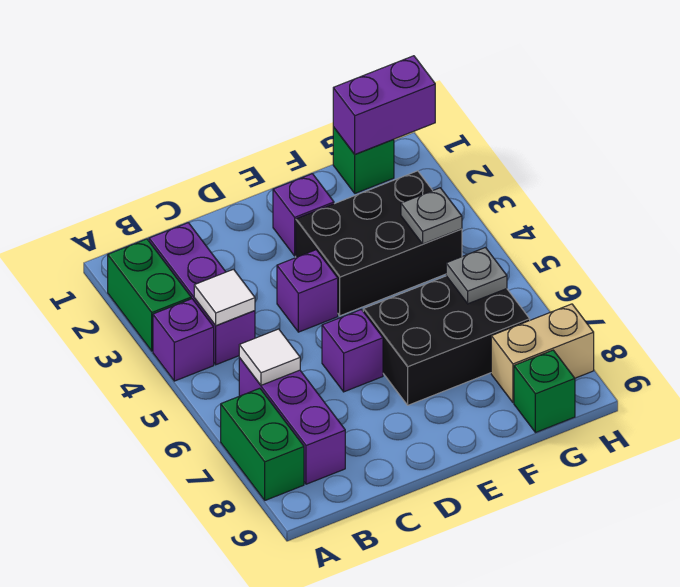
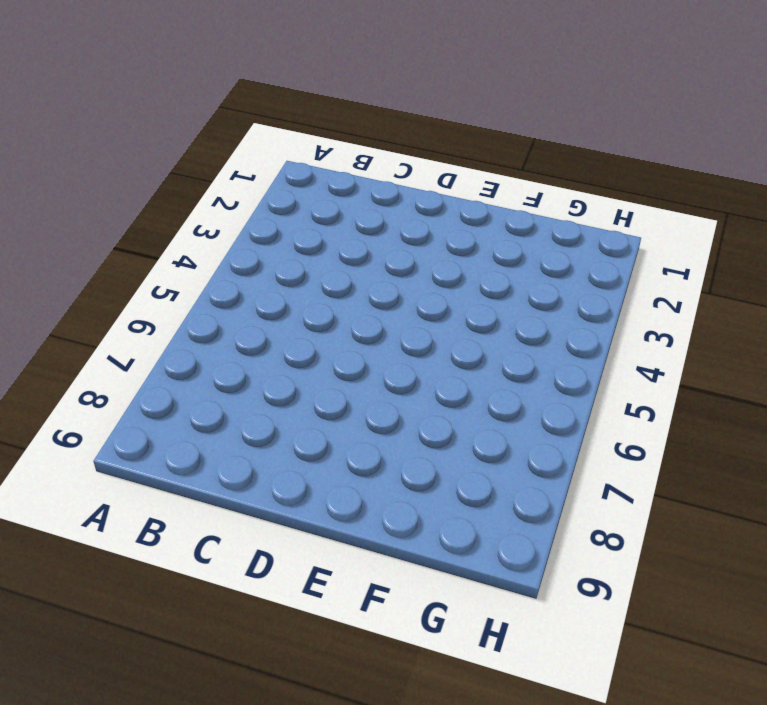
none -> green 1x2 brick [108,239,191,351]
none -> purple 1x1 brick [153,299,214,381]
none -> green 1x2 brick [221,388,304,500]

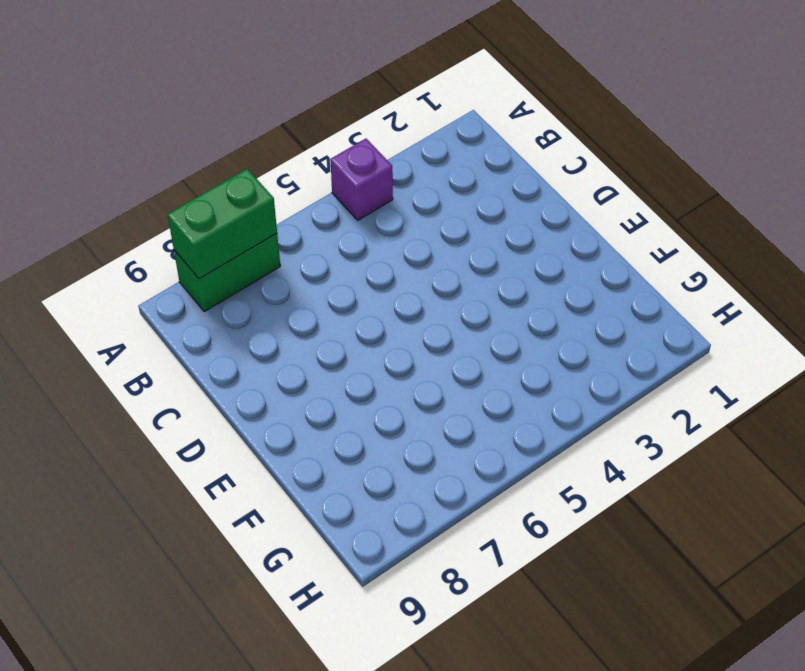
green 1x2 brick [168,169,277,279] -> green 1x2 brick moved to [108,239,191,351]
none -> purple 1x3 brick [149,223,255,365]
none -> purple 1x3 brick [239,358,345,484]
none -> purple 1x1 brick [277,250,338,332]

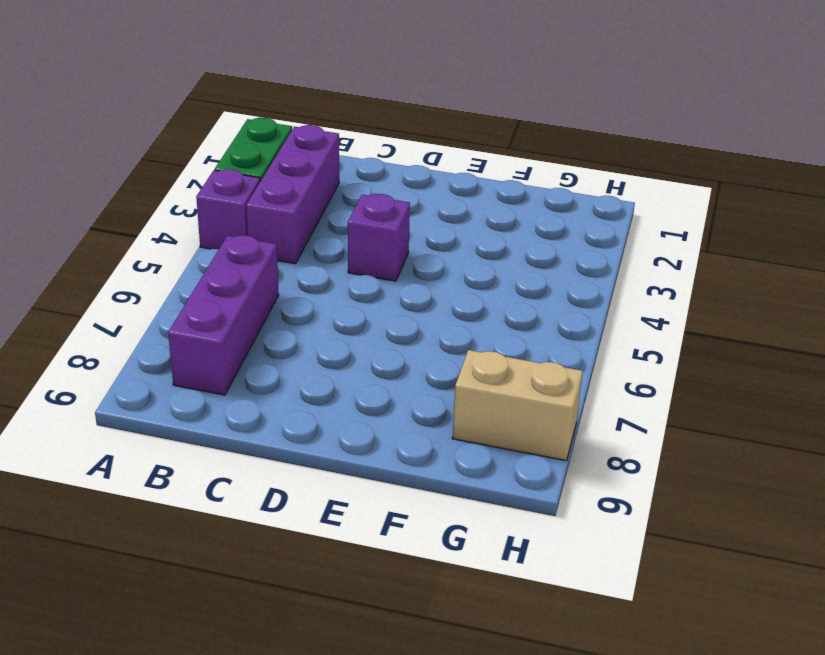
none -> green 1x2 brick [221,388,304,500]
none -> purple 1x1 brick [322,309,383,392]
none -> purple 1x1 brick [273,174,334,256]

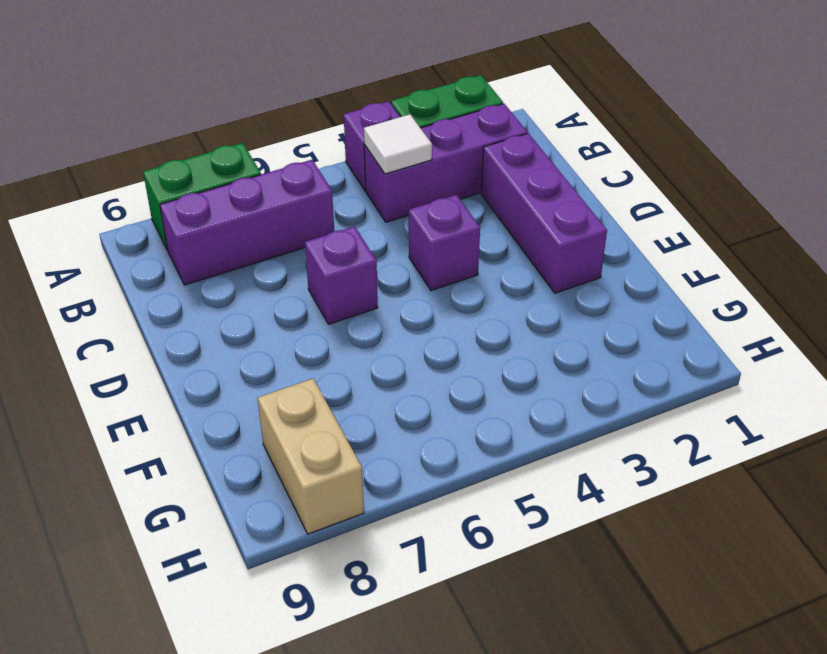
purple 1x3 brick [481,133,607,293] -> purple 1x1 brick [273,174,334,256]
none -> black 2x3 brick [296,171,462,316]
none -> black 2x3 brick [363,276,530,405]
none -> green 1x1 brick [333,127,394,193]

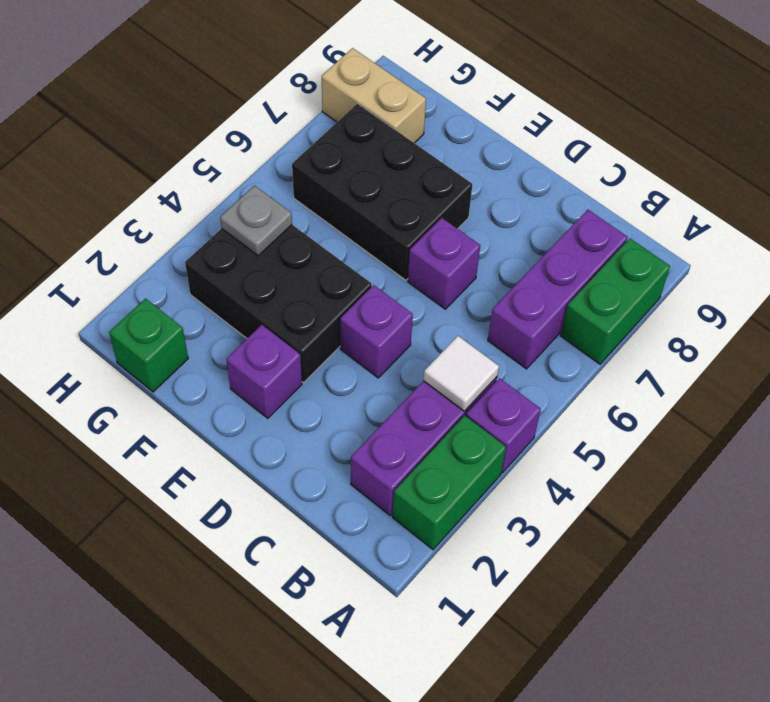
none -> green 1x1 brick [514,350,575,433]
none -> white 1x1 tile [239,329,300,385]
none -> purple 1x2 brick [333,56,435,154]

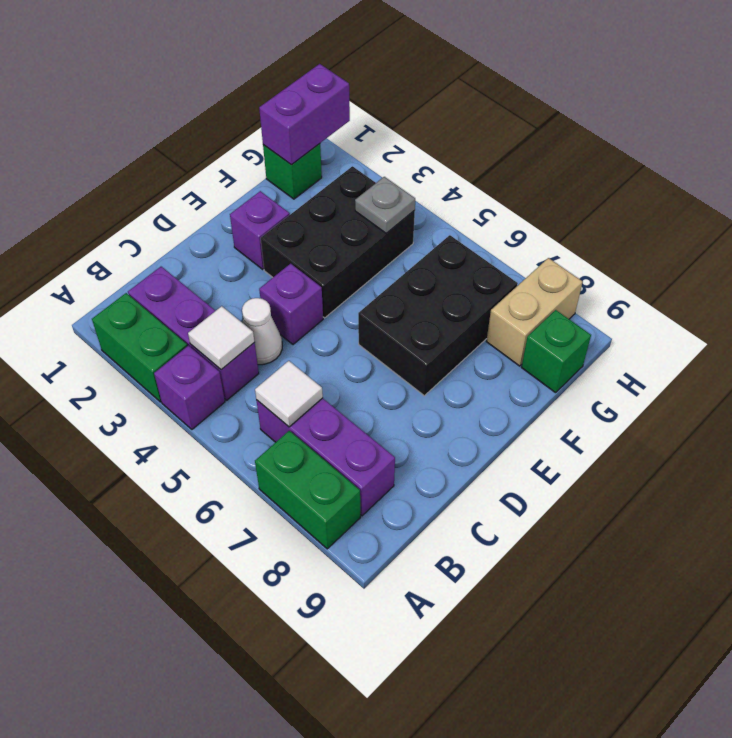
white 1x1 cone [242,298,282,365] -> none
none -> purple 1x1 brick [322,309,383,392]
none -> grey 1x1 plate [446,248,507,304]

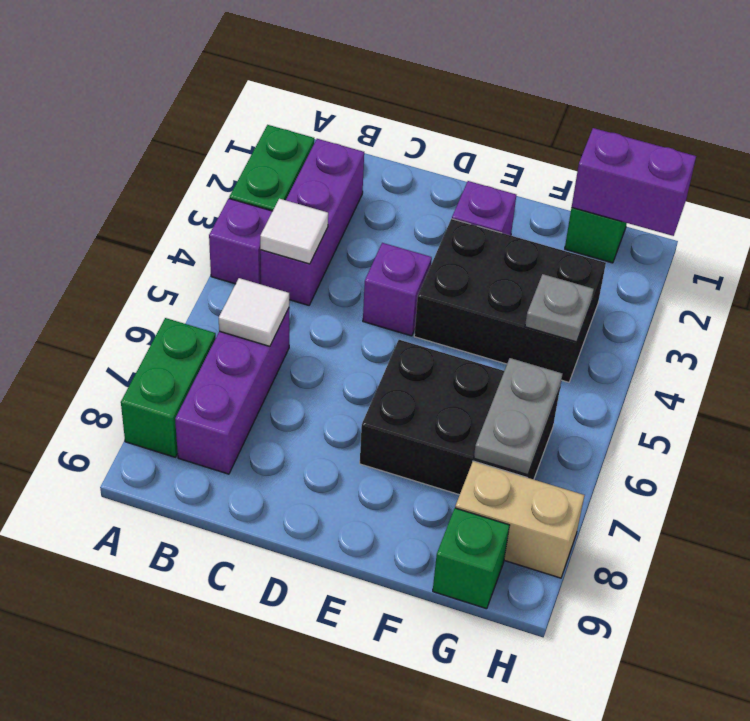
grey 1x2 plate [474,358,562,475] -> grey 1x1 plate [446,248,507,304]
none -> purple 1x1 brick [322,309,383,392]

